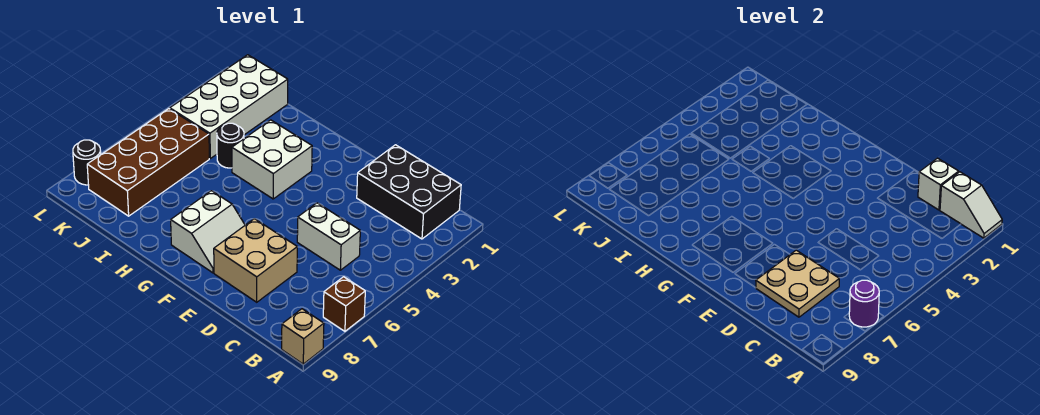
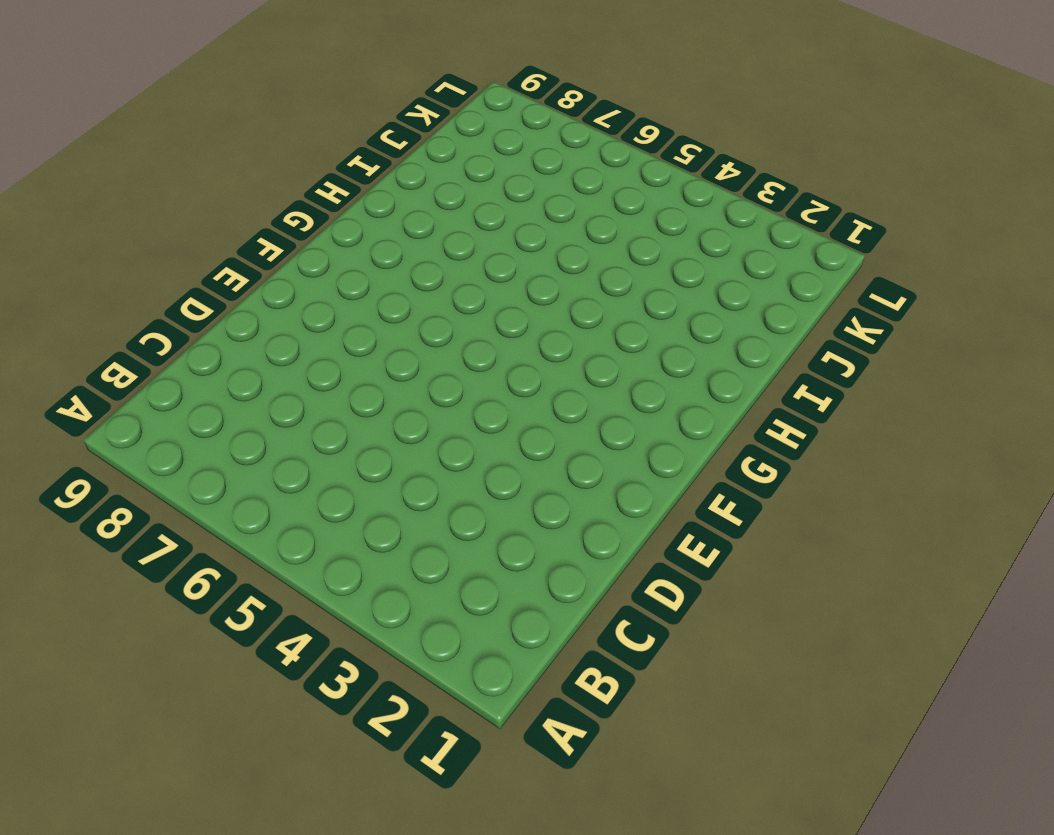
none -> brown 1x1 brick [323,277,365,331]
none -> tan 1x1 brick [282,309,324,364]
none -> black 2x3 brick [357,145,461,239]

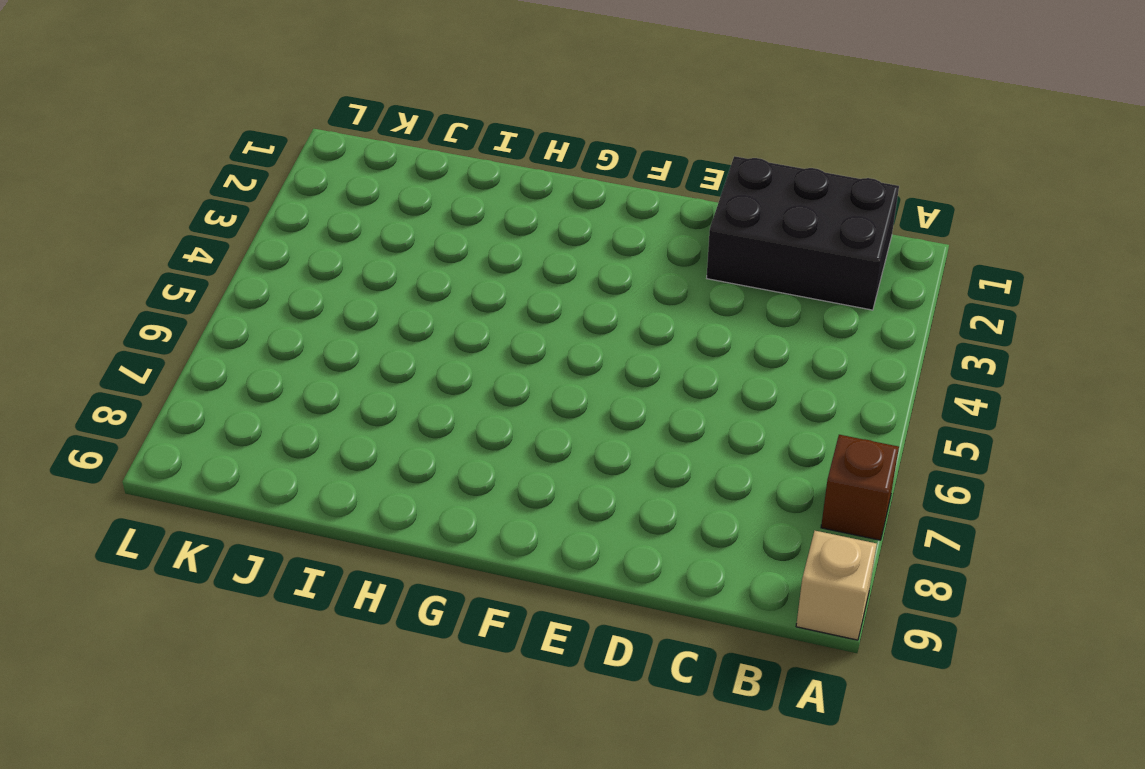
none -> white 1x2 brick [297,203,360,270]
none -> tan 2x2 brick [214,219,297,302]
none -> white 2x2 slope [171,191,245,273]

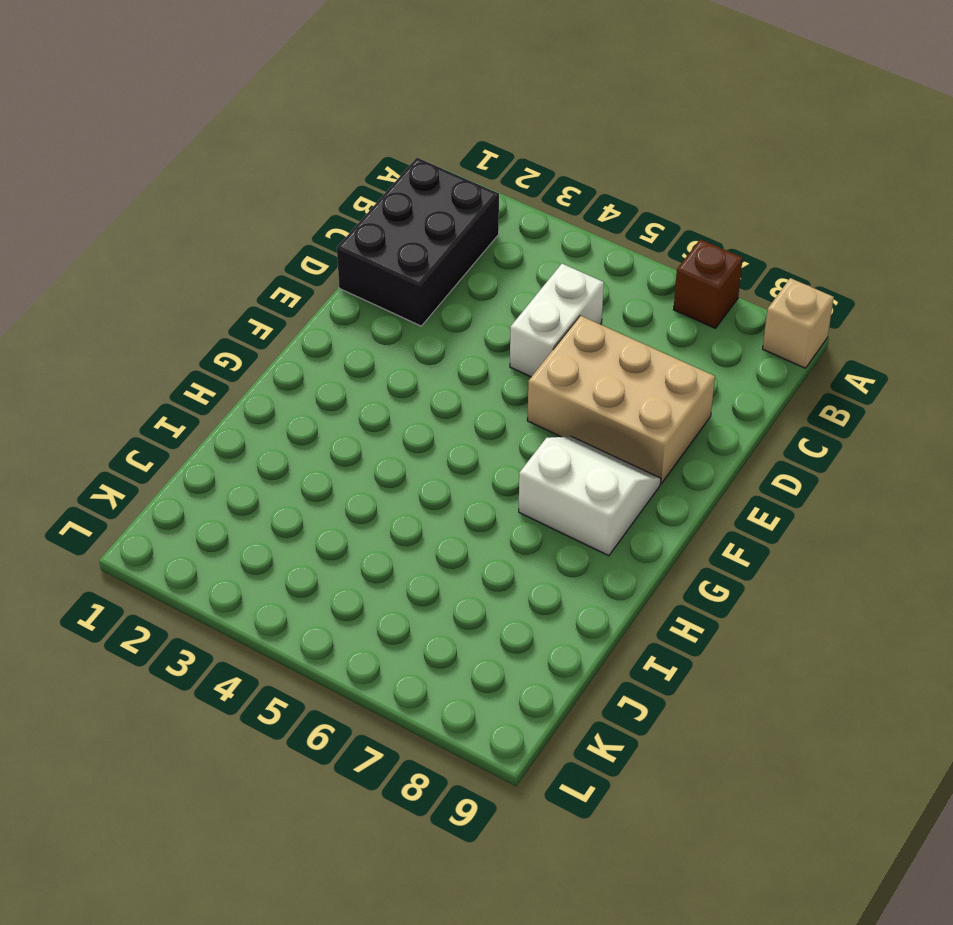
tan 2x3 brick [527,316,715,484] -> tan 2x2 brick [214,219,297,302]
none -> white 2x2 brick [232,120,312,199]
none -> black 1x1 round brick [217,123,244,168]
none -> white 2x4 brick [170,55,288,158]

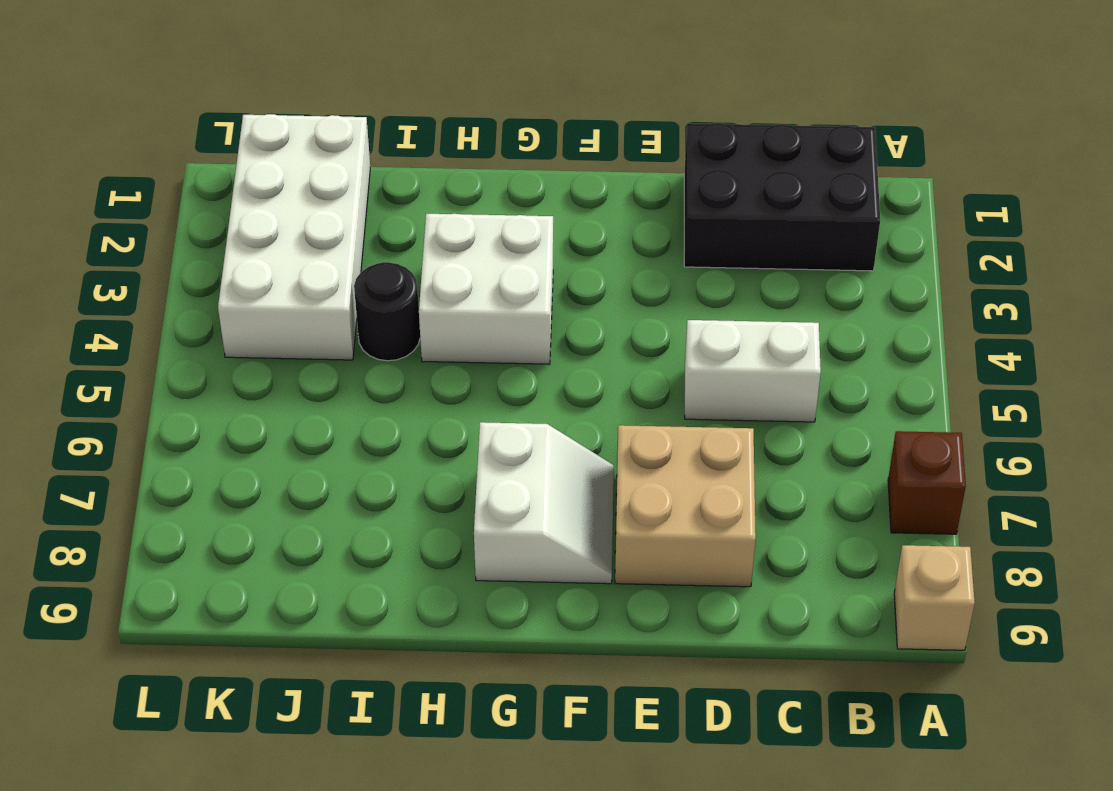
none -> brown 2x4 brick [87,109,209,216]
none -> black 1x1 round brick [73,140,101,185]
none -> white 1x2 slope [940,172,1002,238]

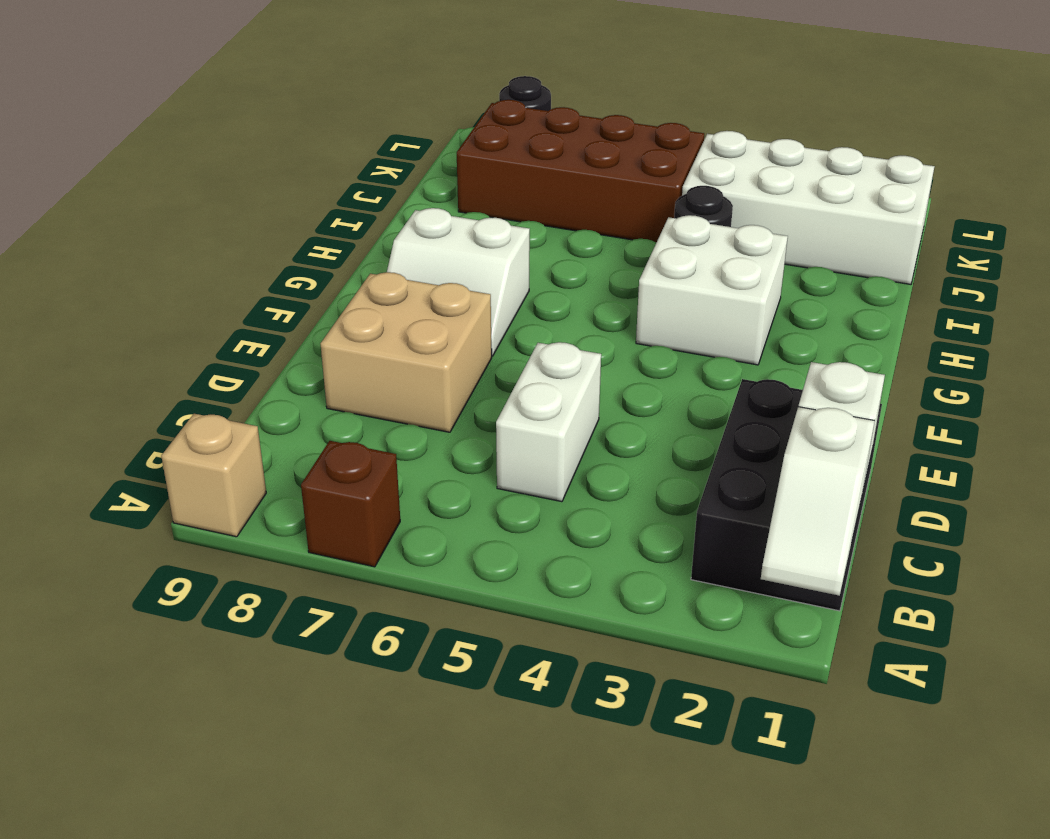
none -> purple 1x1 round brick [849,280,879,327]
none -> tan 2x2 plate [756,250,839,317]

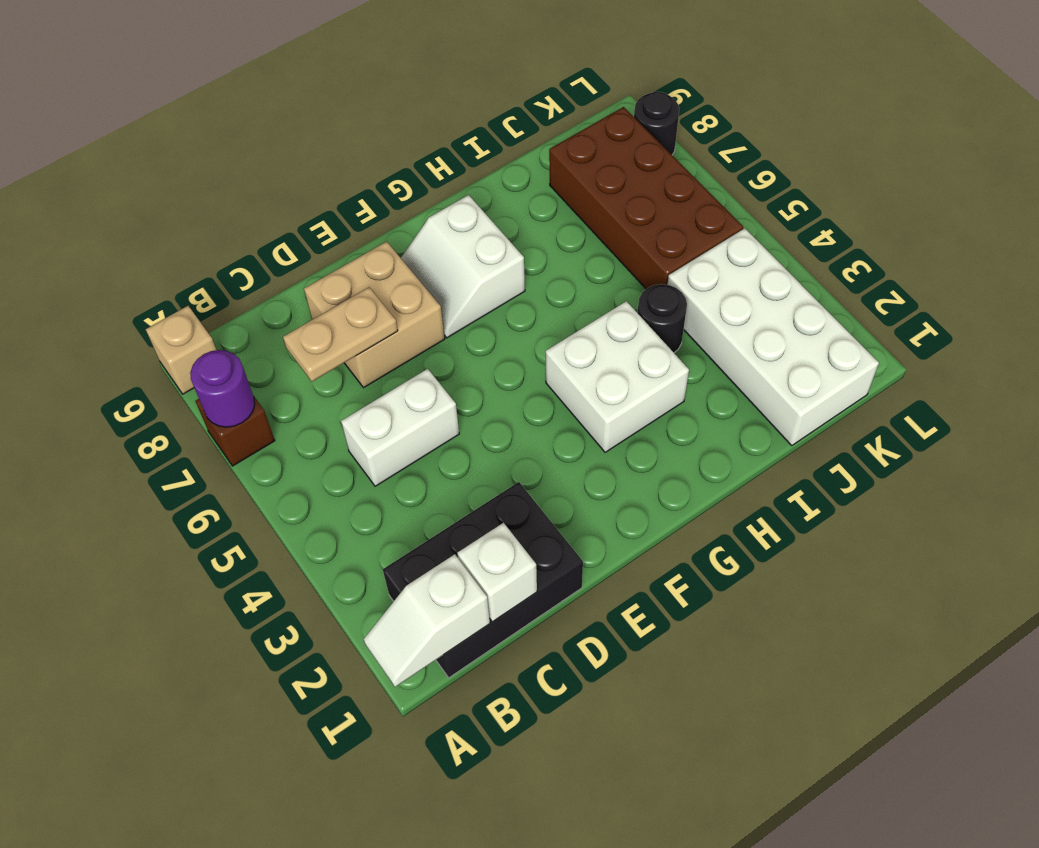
tan 1x2 plate [283,287,398,381] -> tan 2x2 plate [756,250,839,317]

